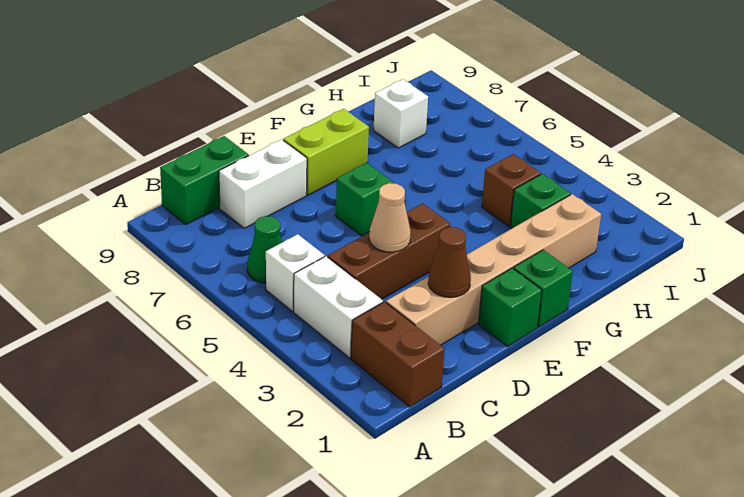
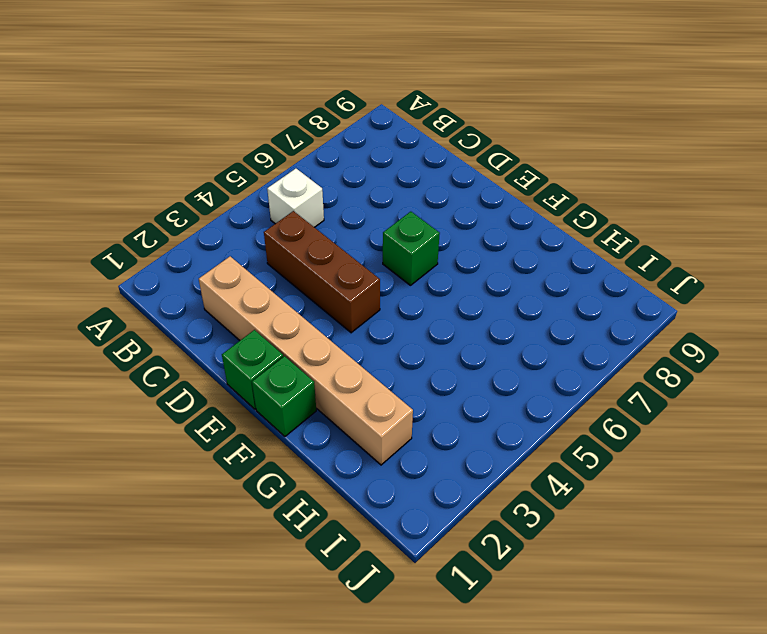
none -> brown 1x2 brick [351,302,445,407]
none -> white 1x2 brick [294,256,383,358]
none -> green 1x1 cone [247,216,282,283]

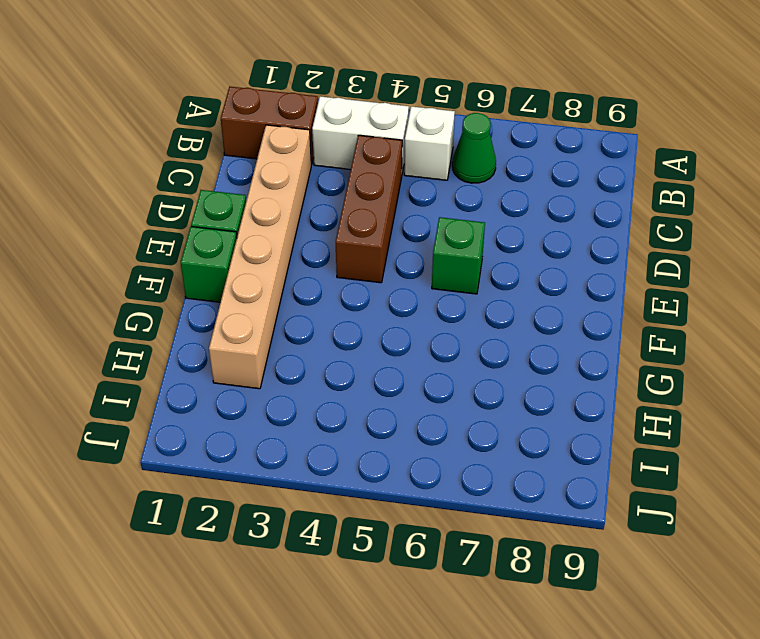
none -> green 1x2 brick [160,136,249,224]
none -> white 1x2 brick [219,140,307,228]
none -> lime 1x2 brick [283,109,369,195]

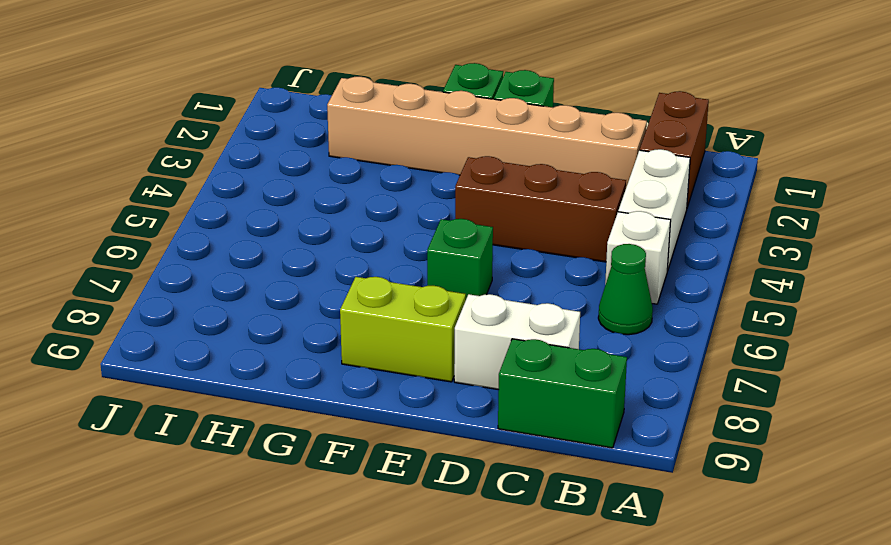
none -> green 1x1 brick [510,174,571,228]
none -> brown 1x1 brick [482,154,541,226]
none -> white 1x1 brick [373,79,428,148]

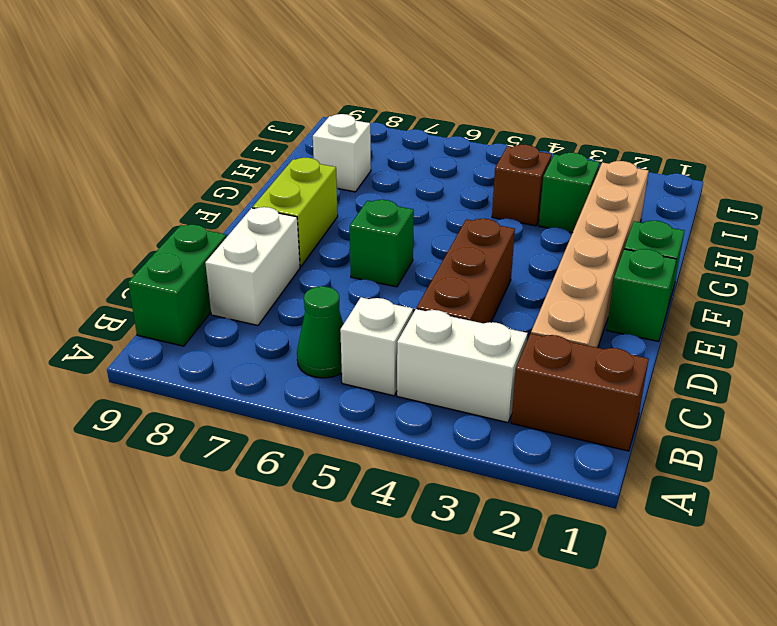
none -> brown 1x1 cone [428,227,471,297]
none -> tan 1x1 cone [369,183,411,252]

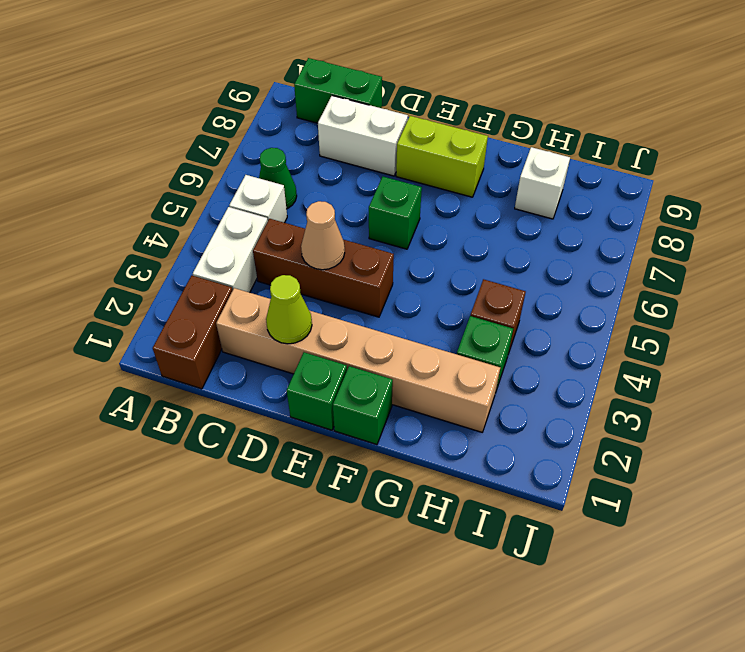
lime 1x1 cone [266,275,312,344] -> brown 1x1 cone [428,227,471,297]

